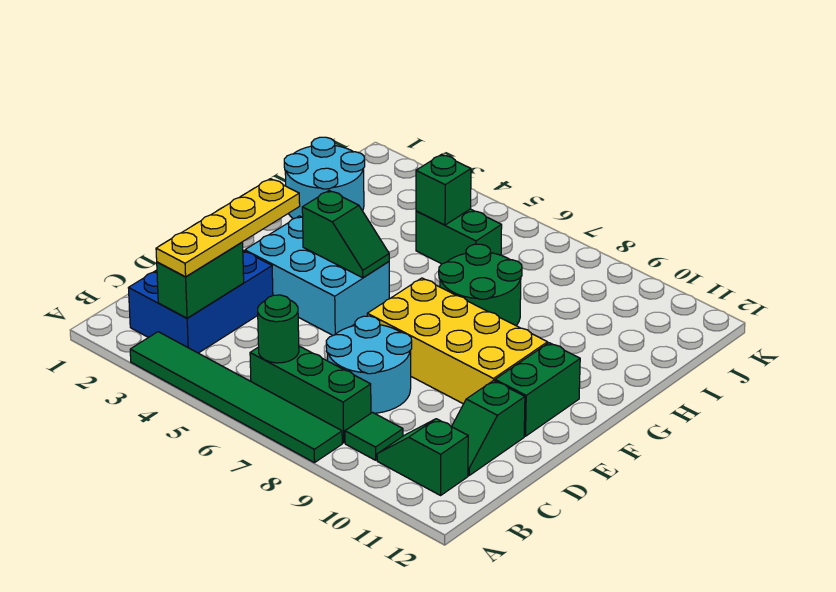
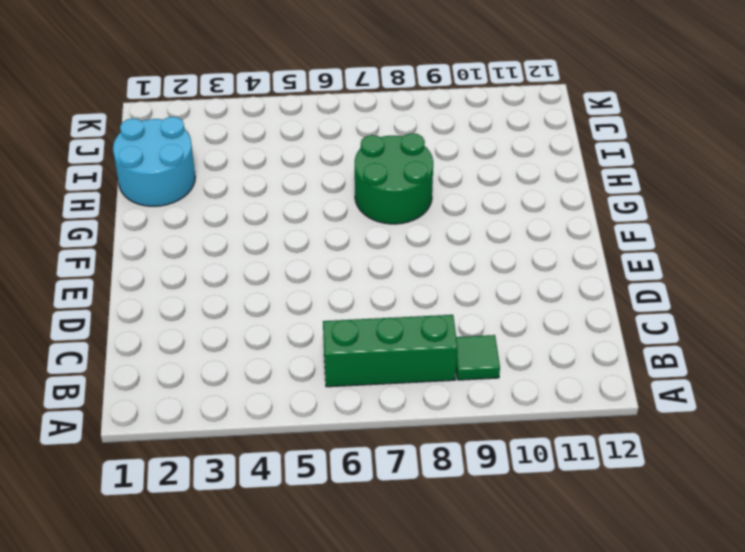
none -> green 1x6 tile [130,332,342,463]
none -> blue 2x3 brick [129,251,273,353]
none -> green 1x2 slope [377,419,468,495]

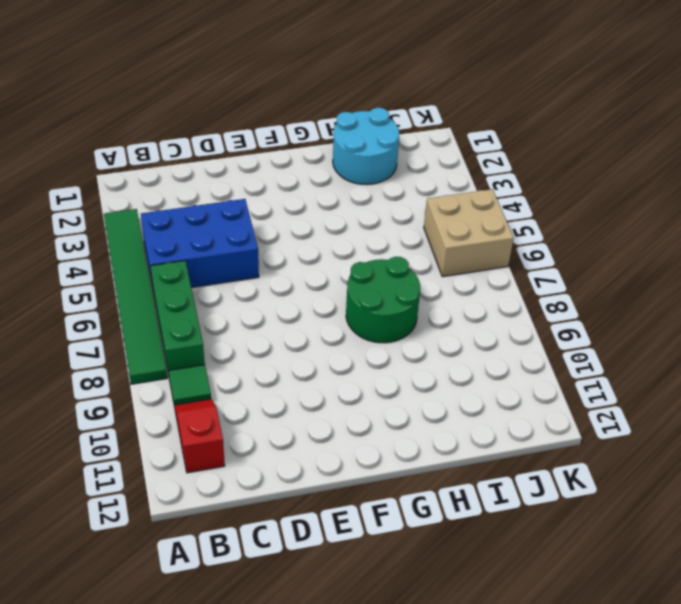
blue 2x3 brick [141,199,259,288] -> blue 2x3 brick moved to [129,251,273,353]
red 1x2 slope [175,399,225,473] -> green 1x2 slope [377,419,468,495]
tan 2x2 brick [424,189,514,277] -> none
none -> cyan 2x2 round brick [326,316,412,413]
none -> green 1x2 slope [452,380,525,475]
none -> cyan 2x3 brick [245,216,389,335]

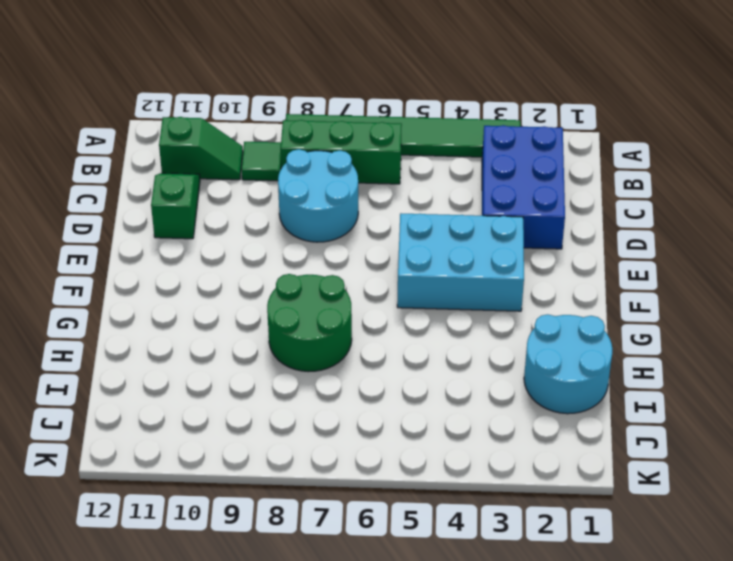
none -> yellow 2x4 brick [367,278,548,404]
none -> green 1x2 brick [495,343,580,436]
none -> green 1x2 brick [416,209,502,264]

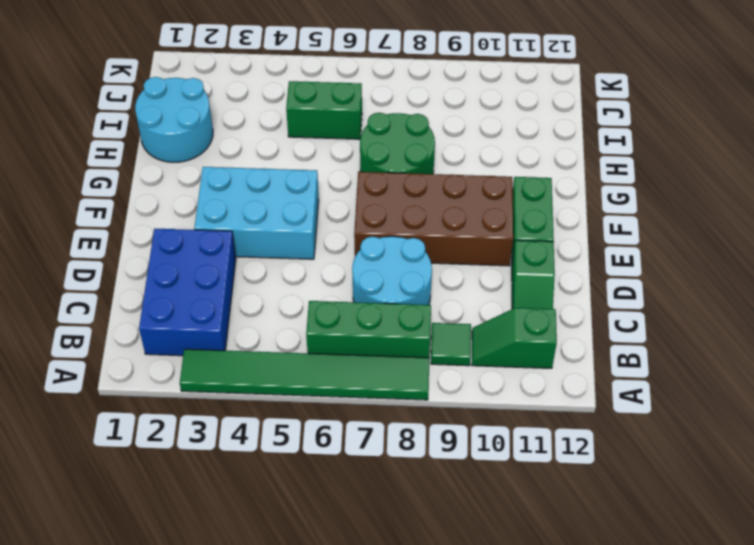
brown 2x4 brick [354,172,513,266] -> yellow 2x4 brick [367,278,548,404]
none -> green 1x2 brick [157,242,244,318]
none -> green 1x1 round brick [258,295,299,363]
none -> green 1x2 slope [302,191,389,278]

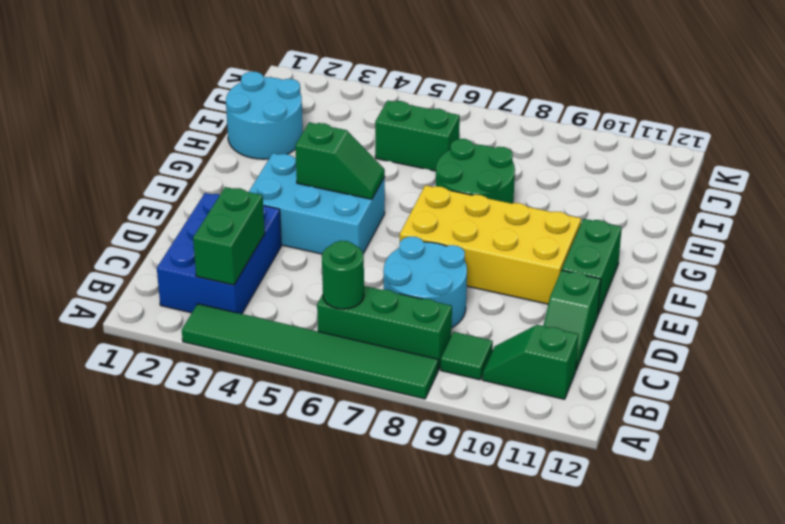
none -> green 1x1 brick [416,154,471,225]
none -> yellow 1x4 plate [156,179,300,277]

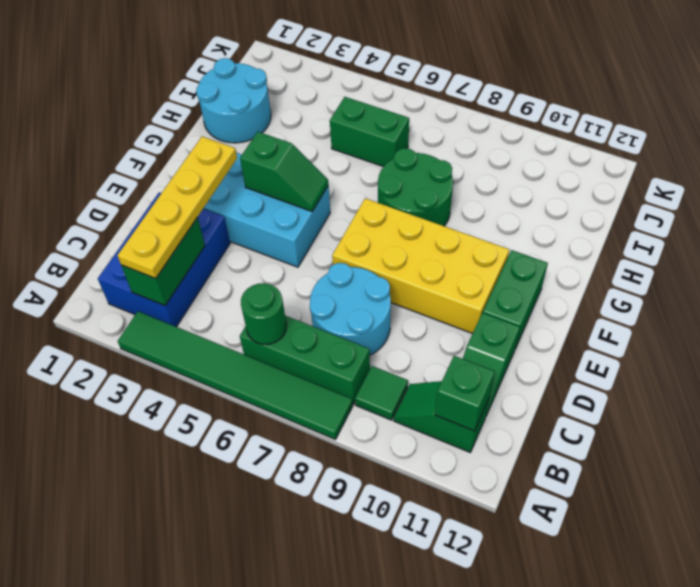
green 1x1 brick [435,356,495,431] -> green 1x1 brick moved to [416,154,471,225]

